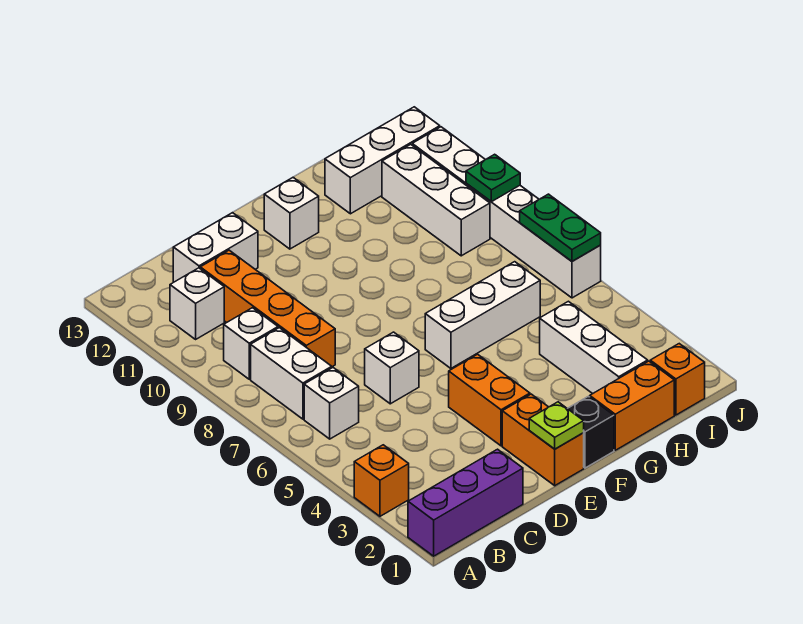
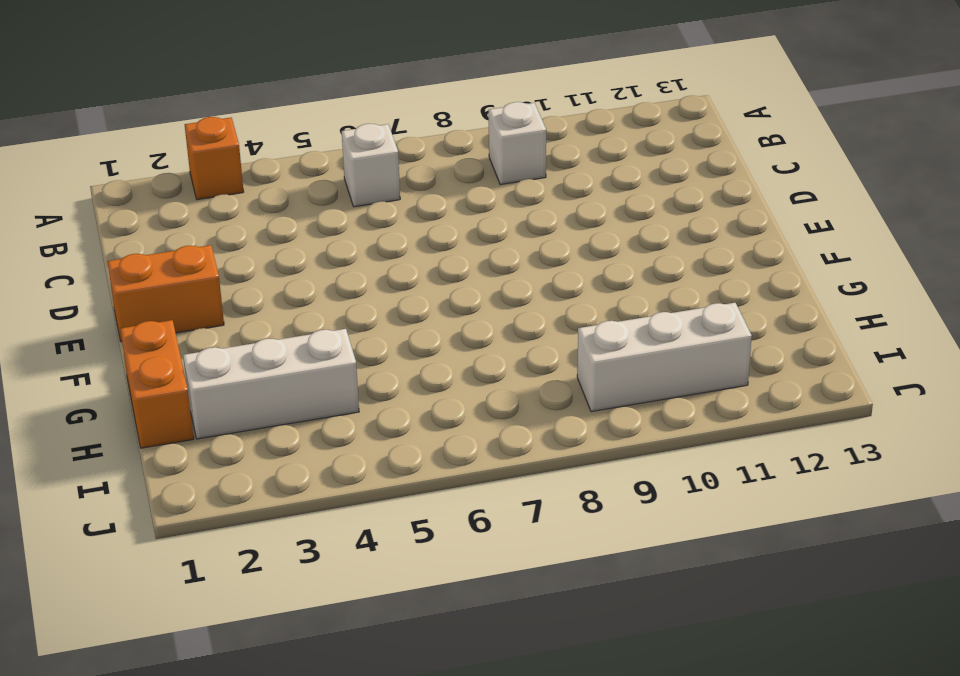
none -> purple 1x3 brick [408,449,523,556]
none -> white 1x2 brick [251,328,332,419]
none -> white 1x1 brick [170,268,224,339]

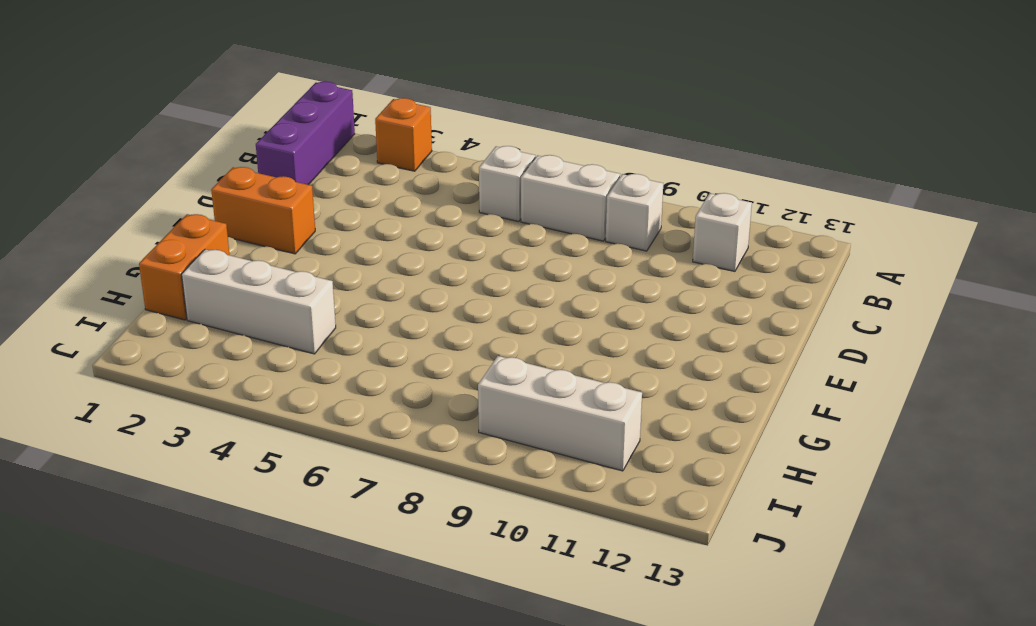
none -> orange 1x4 brick [200,250,335,367]
none -> white 1x2 brick [173,213,258,282]
none -> white 1x1 brick [365,332,419,404]

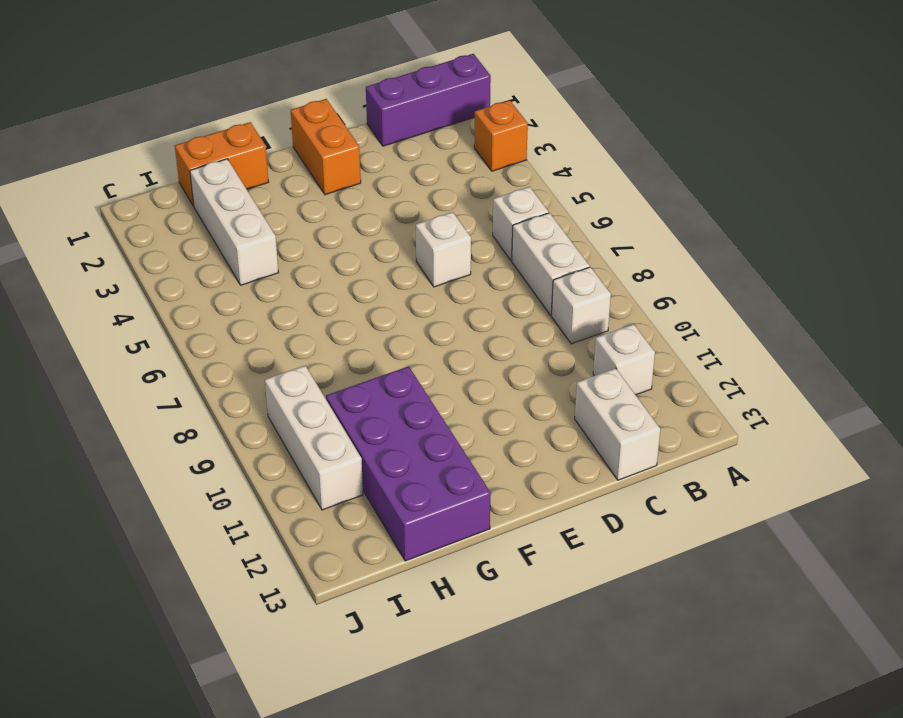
white 1x2 brick [575,368,660,480] -> white 1x2 brick turned to [173,213,258,282]
purple 2x4 brick [326,366,491,561] -> white 1x3 brick [325,107,440,214]
none -> orange 1x4 brick [200,250,335,367]
none -> orange 1x2 brick [449,354,530,446]
none -> black 1x1 brick [567,396,614,468]

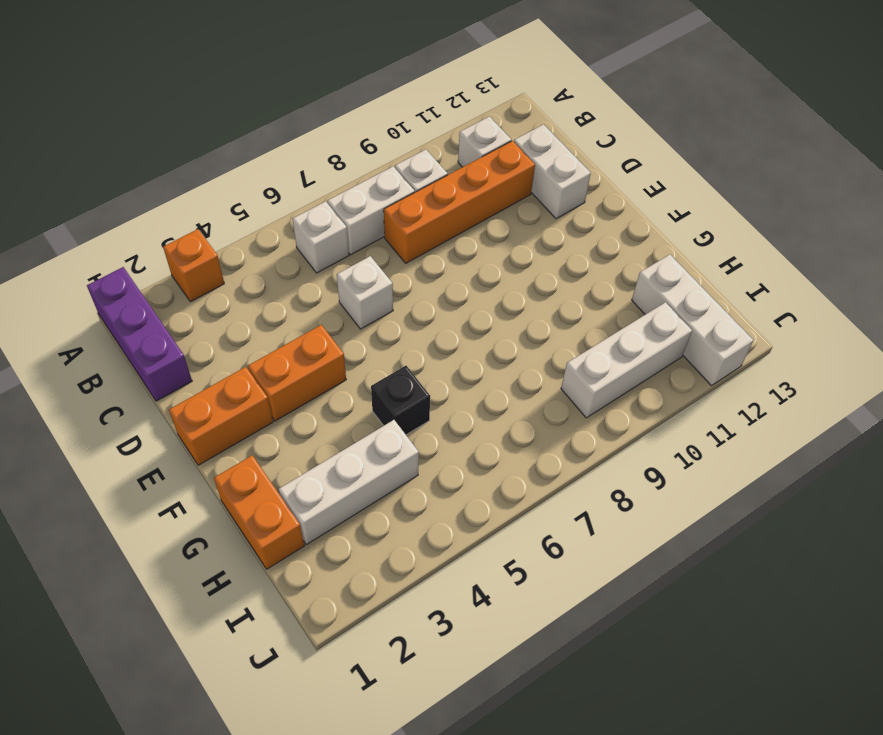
black 1x1 brick [371,366,430,435] -> black 1x1 brick moved to [567,396,614,468]
none -> white 1x3 brick [425,262,540,368]
none -> white 1x1 brick [264,178,319,249]
none -> orange 1x1 brick [650,344,705,415]

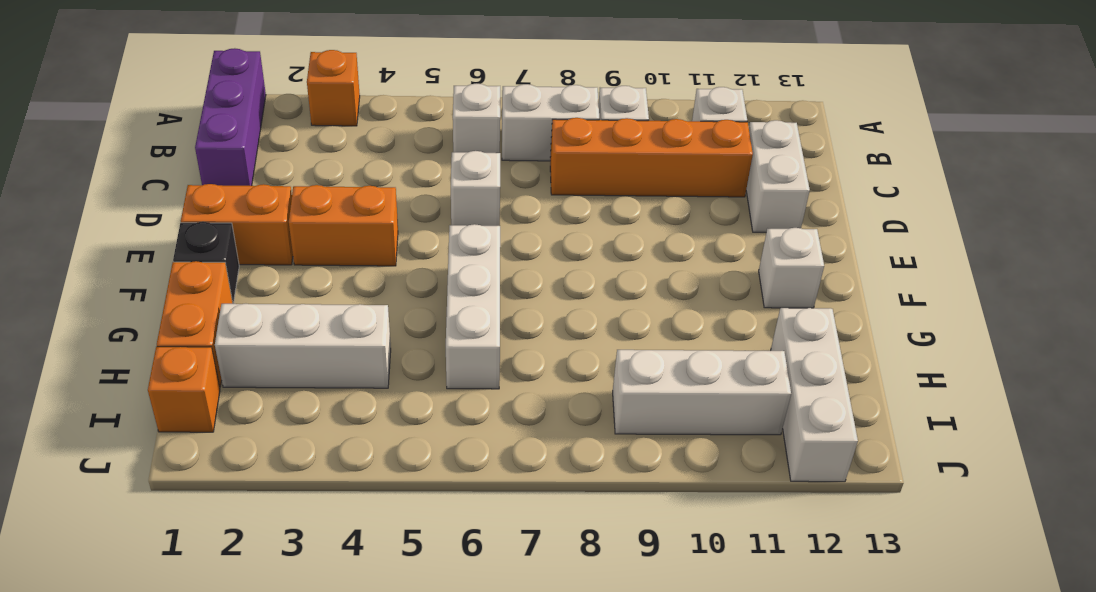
none -> white 1x6 brick [412,127,601,298]
none -> lime 1x1 plate [529,402,584,449]
none -> green 1x2 plate [520,194,601,261]

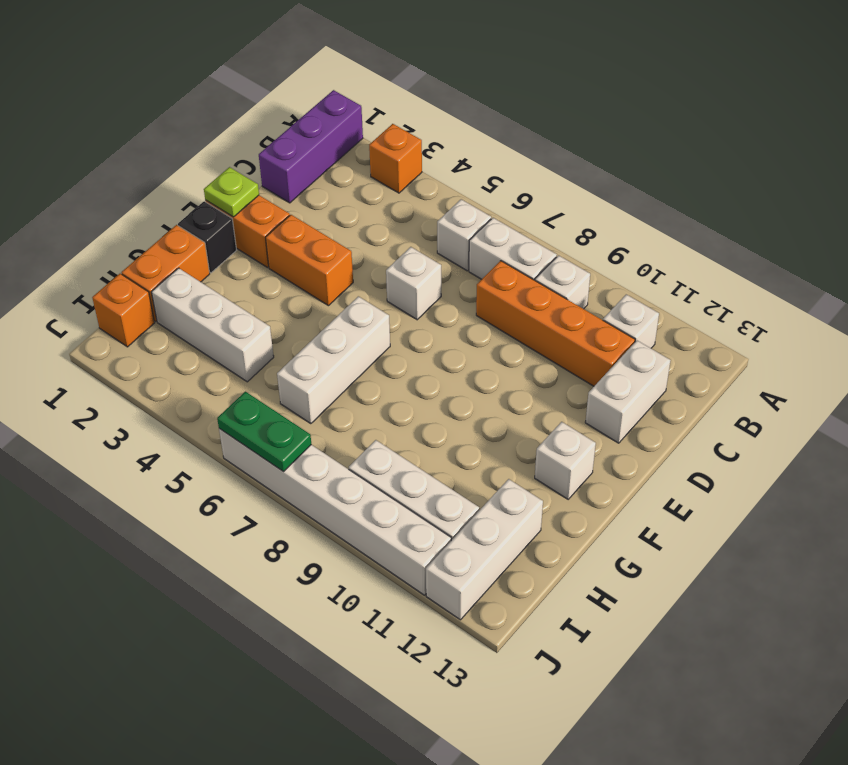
none -> green 1x1 plate [466,154,520,202]

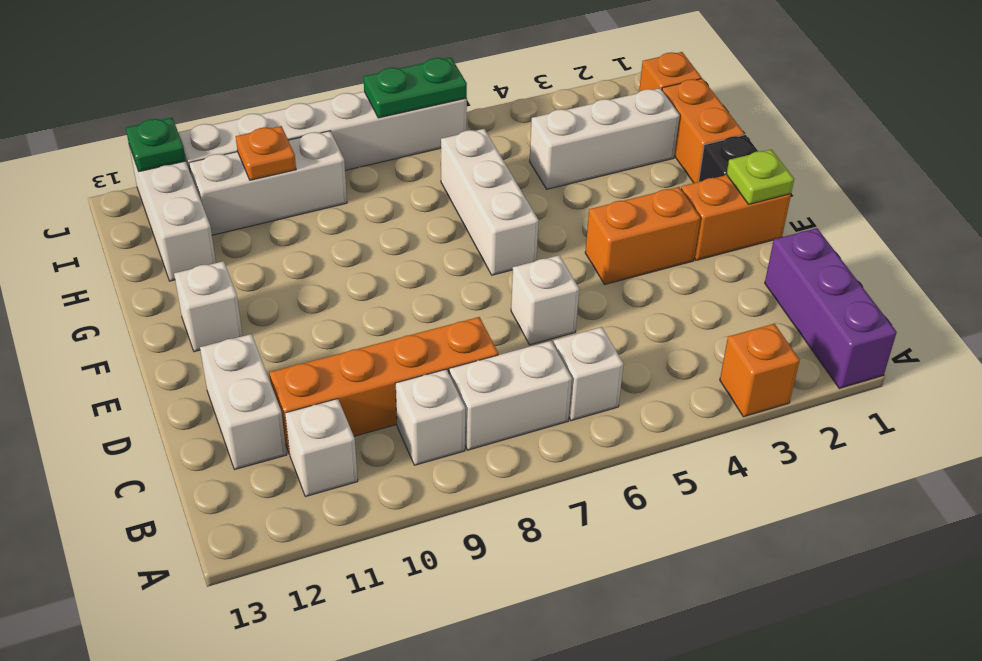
orange 1x1 plate [236,126,296,180] -> none
green 1x1 plate [126,118,186,171] -> green 1x1 plate moved to [466,154,520,202]

